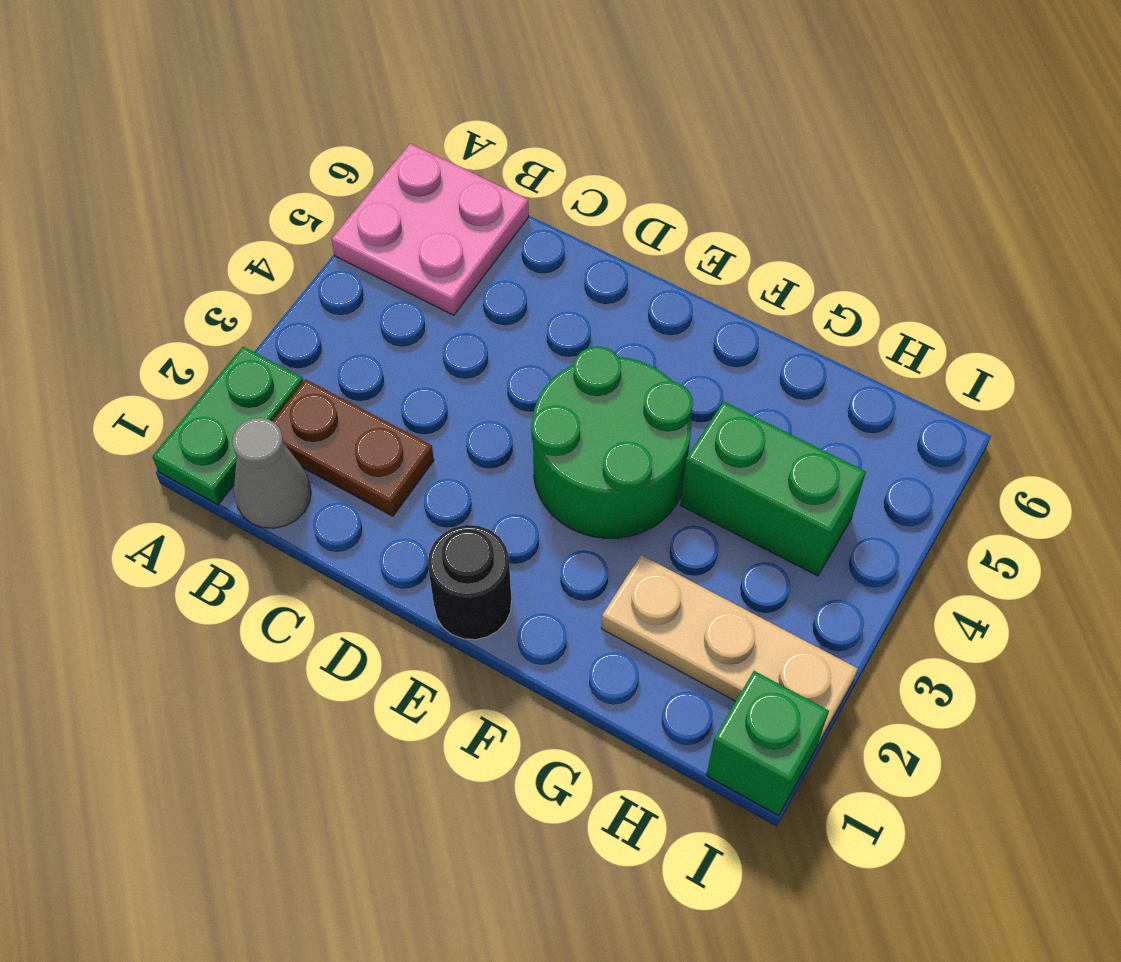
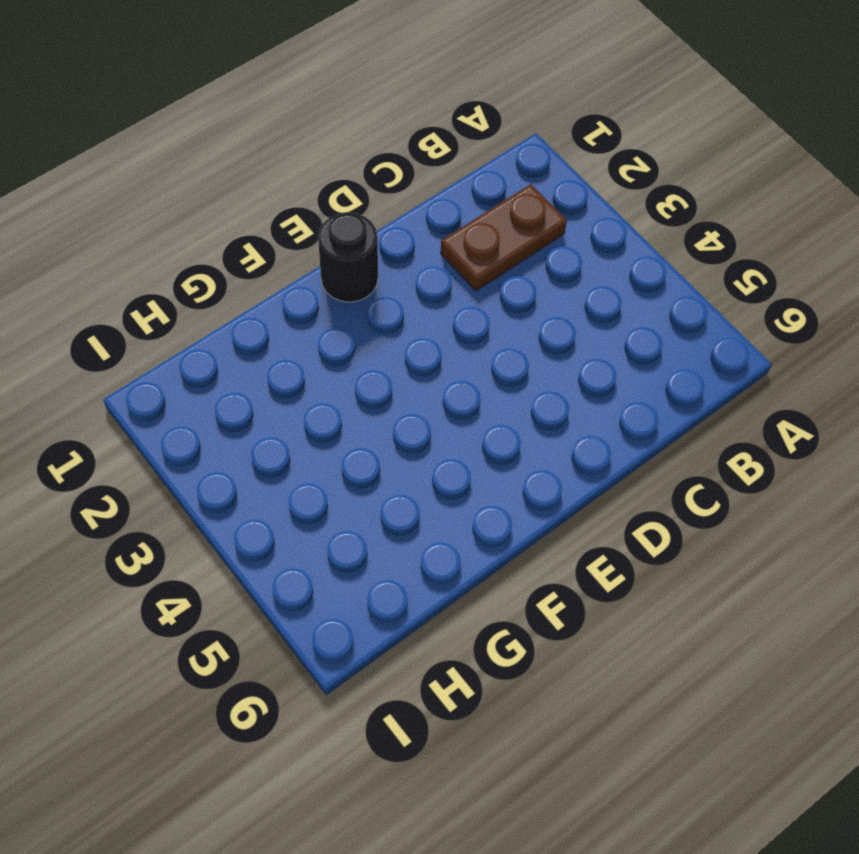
none -> green 1x2 plate [152,347,303,505]
none -> pink 2x2 plate [332,144,529,315]

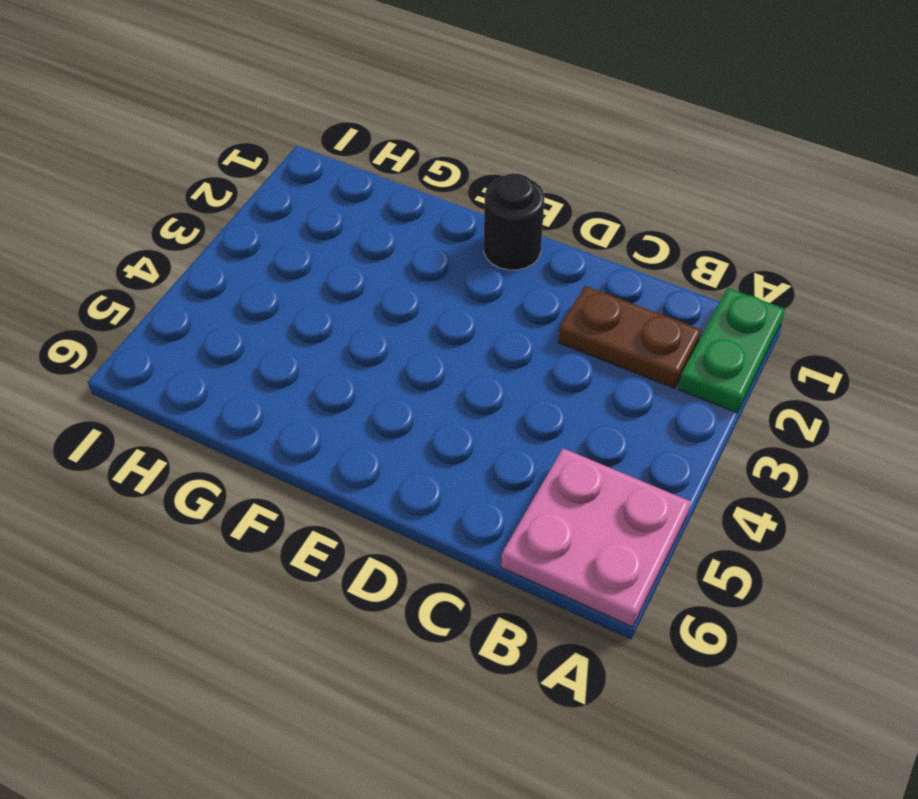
none -> grey 1x1 cone [232,418,311,528]
none -> green 2x2 round brick [531,346,693,538]

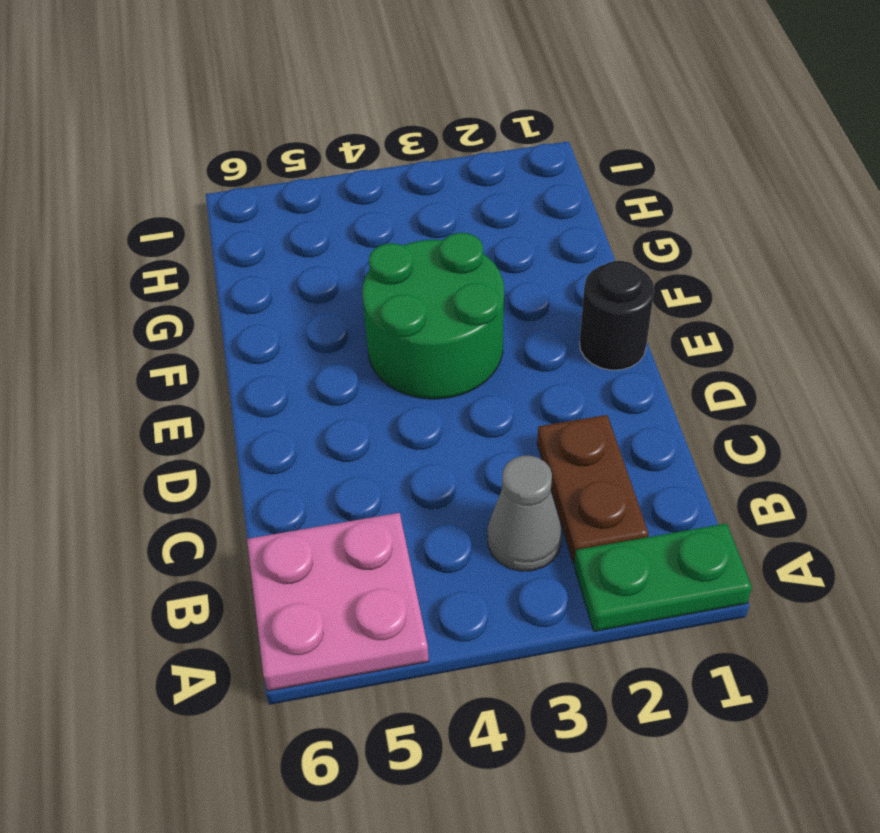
grey 1x1 cone [487,456,562,571] -> grey 1x1 cone moved to [232,418,311,528]
none -> tan 1x3 plate [601,555,858,745]
none -> green 1x2 brick [680,401,866,576]

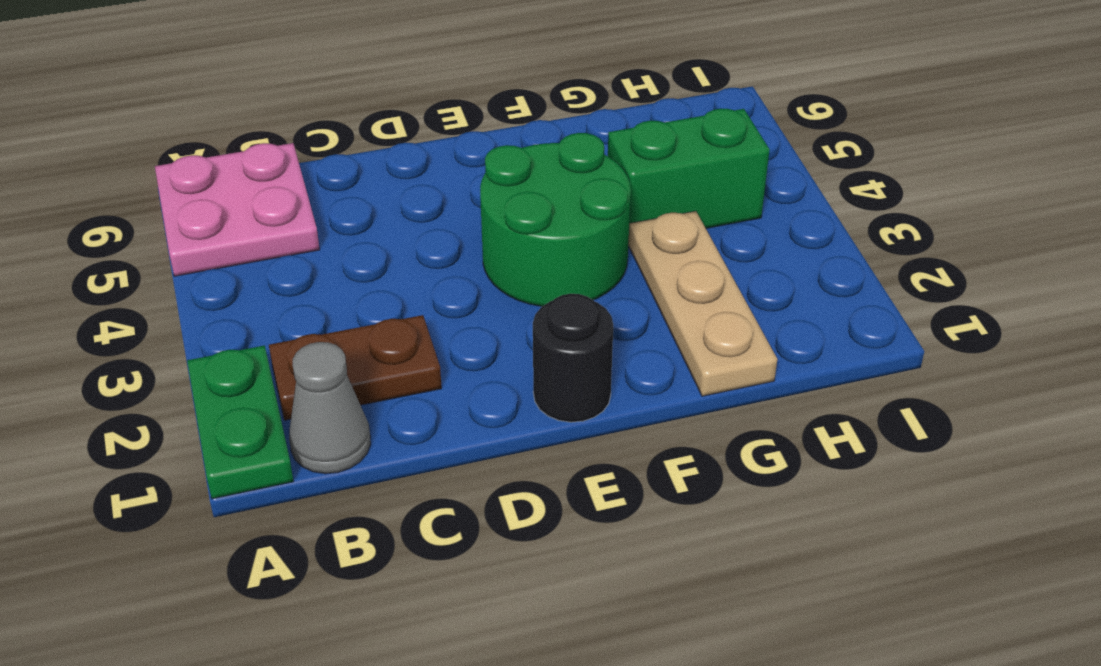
tan 1x3 plate [628,211,777,396] -> tan 1x3 plate turned to [601,555,858,745]
none -> green 1x1 brick [706,671,829,816]

